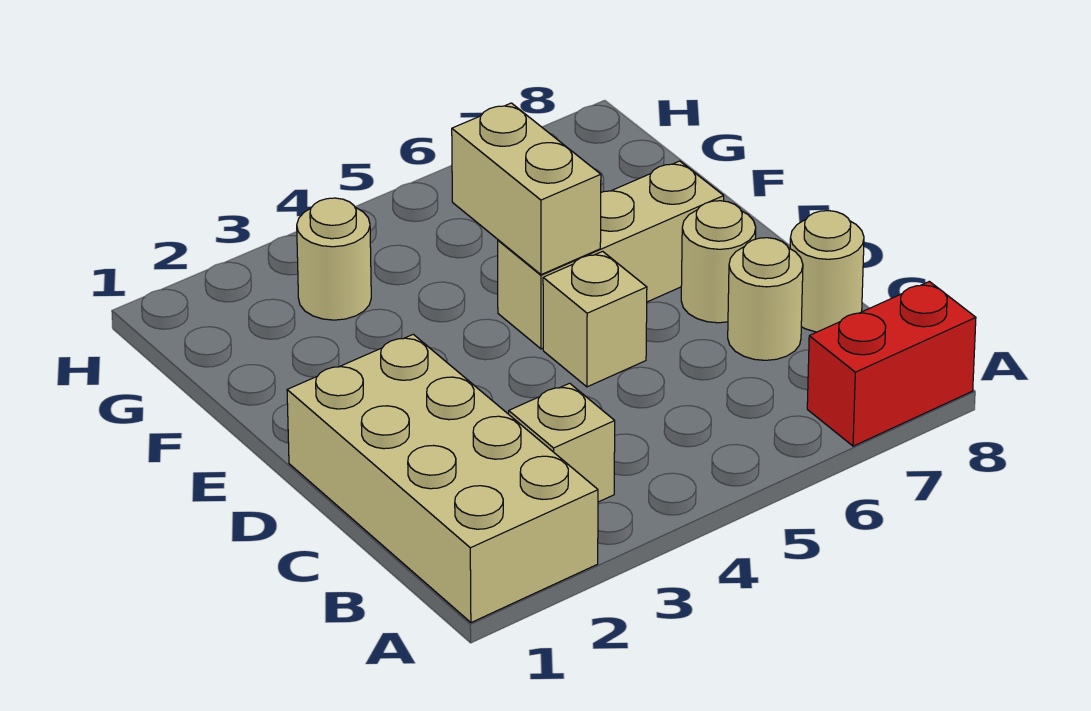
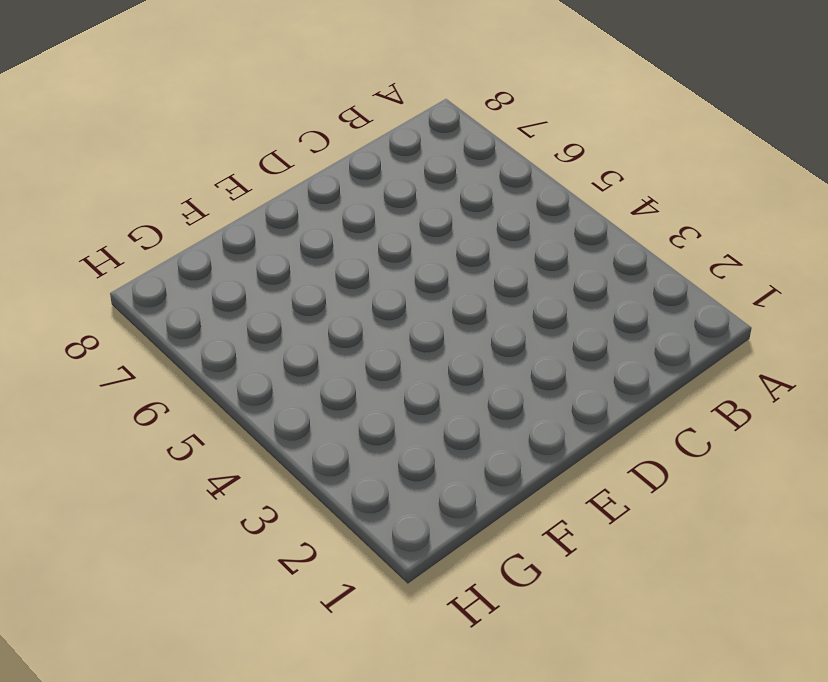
none -> tan 2x4 brick [287,334,598,623]
none -> red 1x2 brick [807,281,976,446]

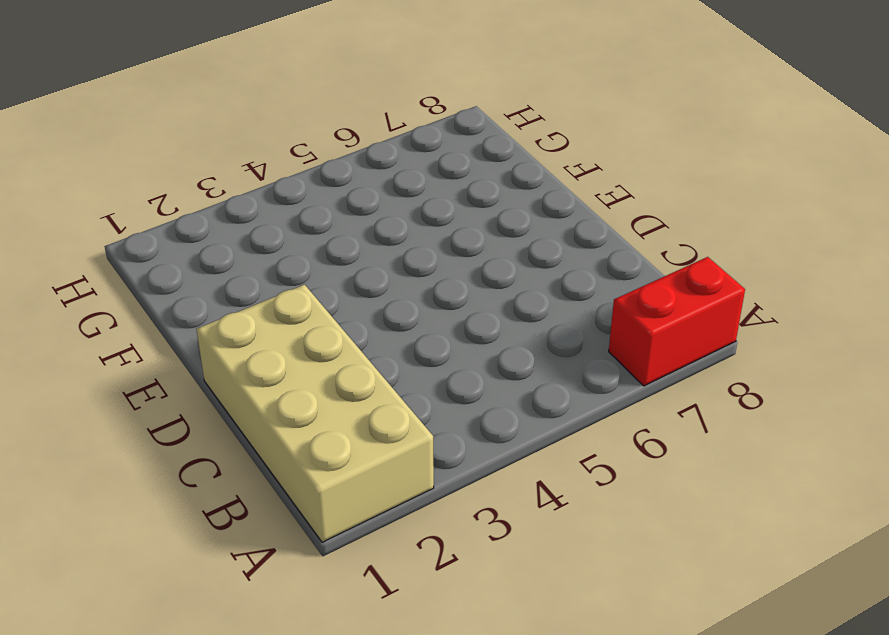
none -> tan 1x1 brick [509,383,615,502]
none -> tan 1x1 round brick [728,238,803,360]

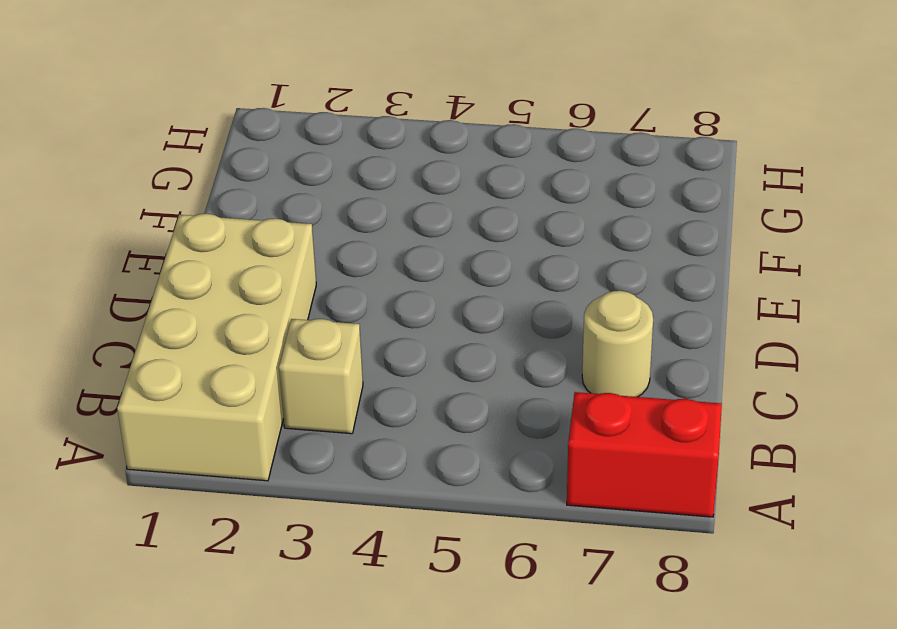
none -> tan 1x1 round brick [790,211,864,332]
none -> tan 1x1 brick [543,251,647,387]

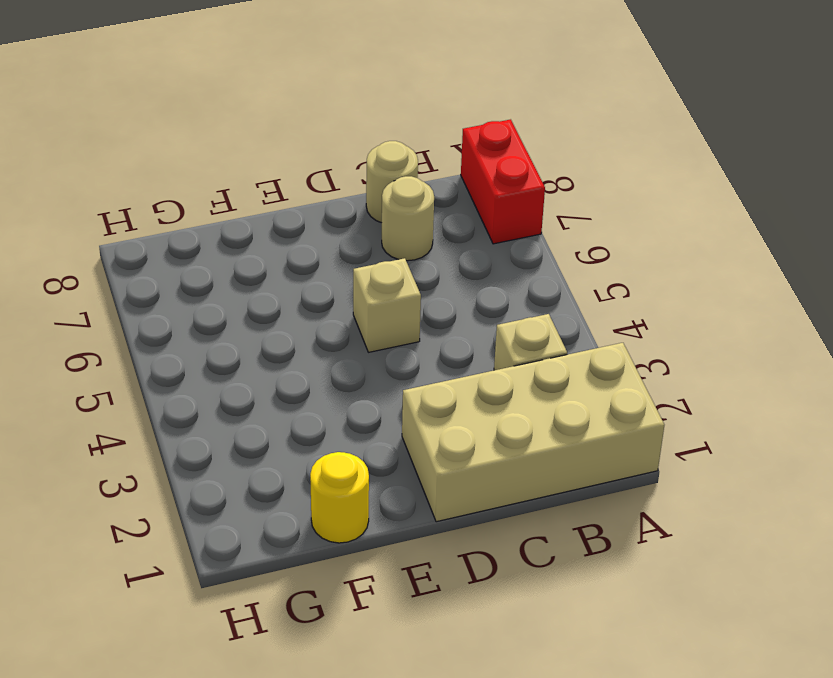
yellow 1x1 round brick [310,452,369,543] -> none
none -> tan 1x1 round brick [681,201,756,323]
none -> tan 1x3 brick [498,161,724,349]

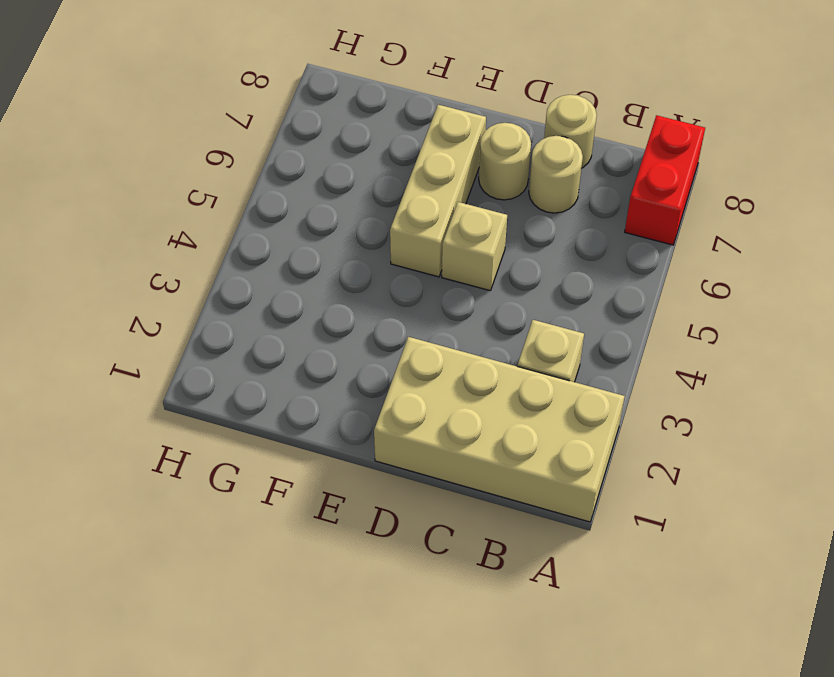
none -> tan 1x1 round brick [297,198,371,320]
none -> tan 1x2 brick [452,103,601,275]

